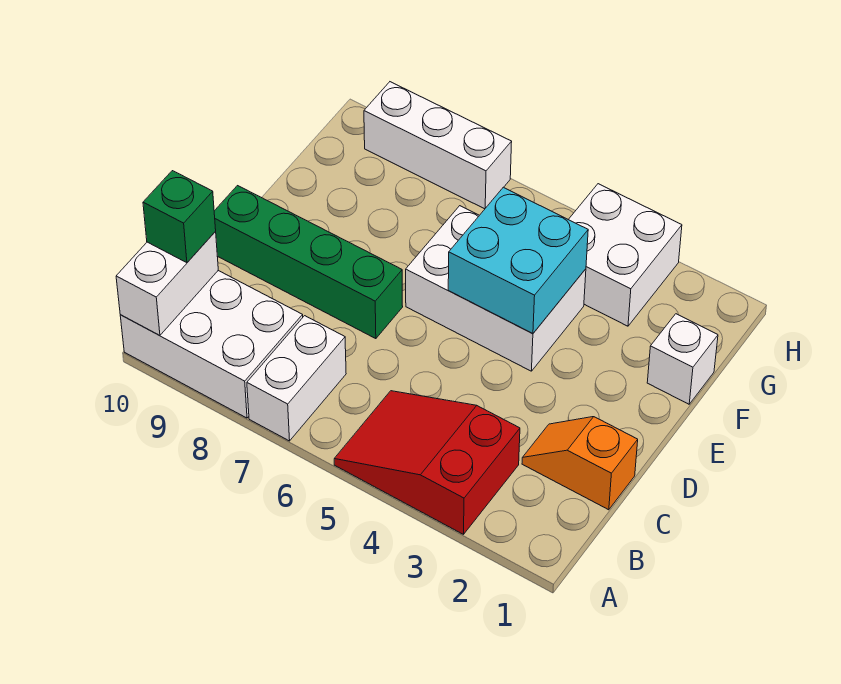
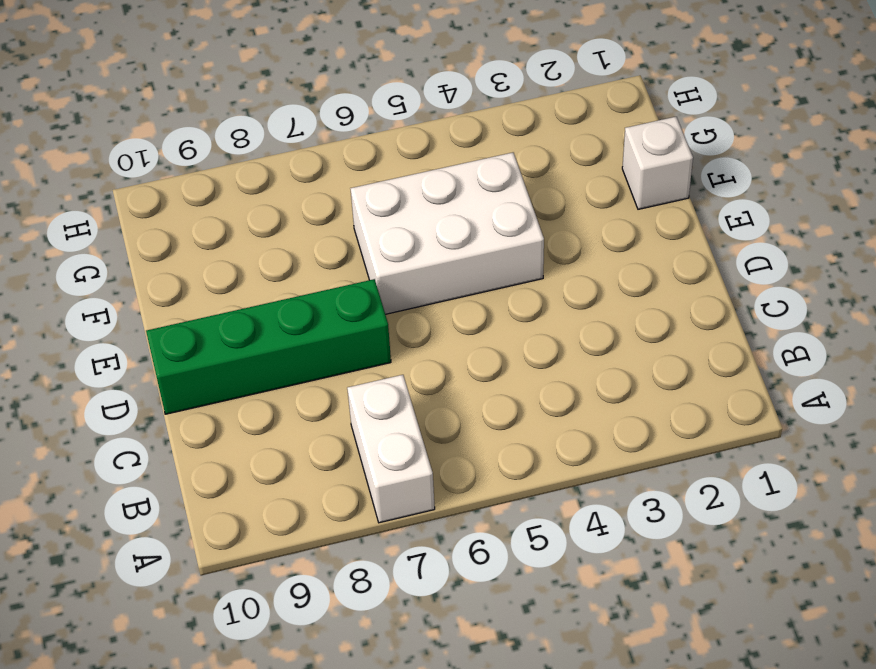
none -> red 2x3 slope [334,391,520,534]
none -> white 2x3 brick [120,271,303,418]
none -> orange 1x2 slope [522,417,638,510]

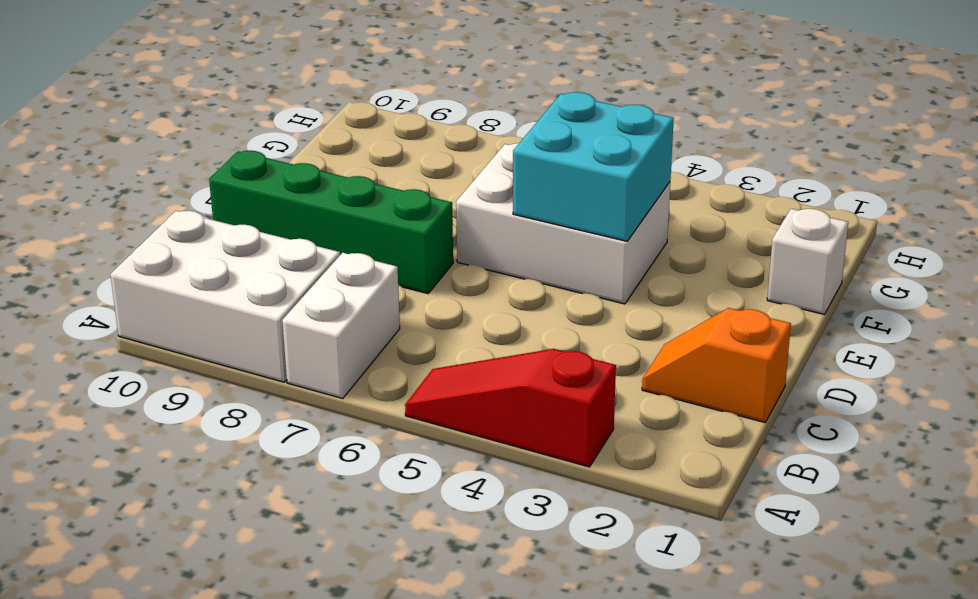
red 1x3 slope [405,349,616,467] -> red 2x3 slope [334,391,520,534]
none -> white 2x2 brick [568,184,682,326]
none -> white 1x3 brick [364,82,512,209]
none -> white 1x2 brick [116,232,218,336]

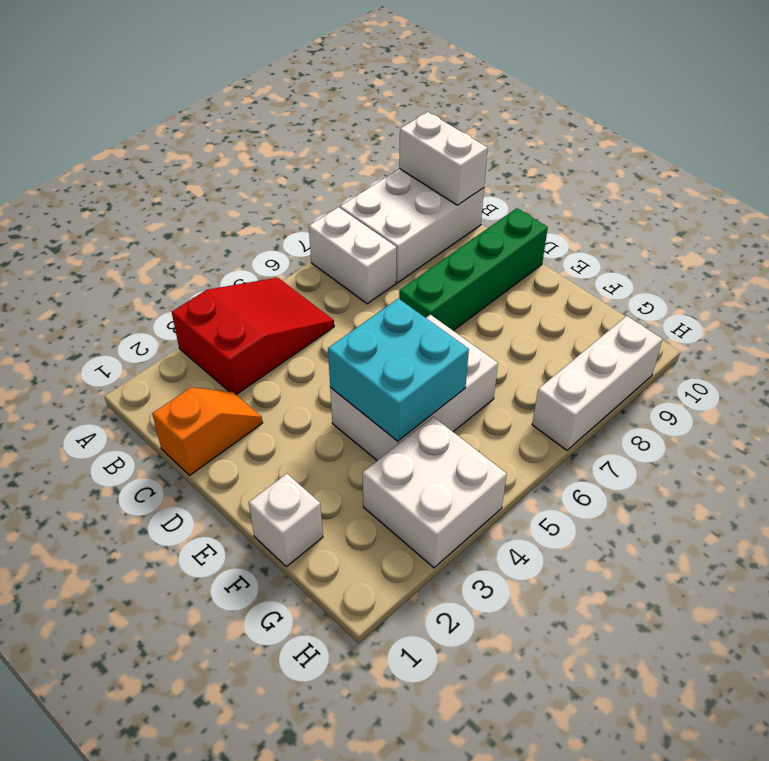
none -> green 1x1 brick [143,171,216,263]

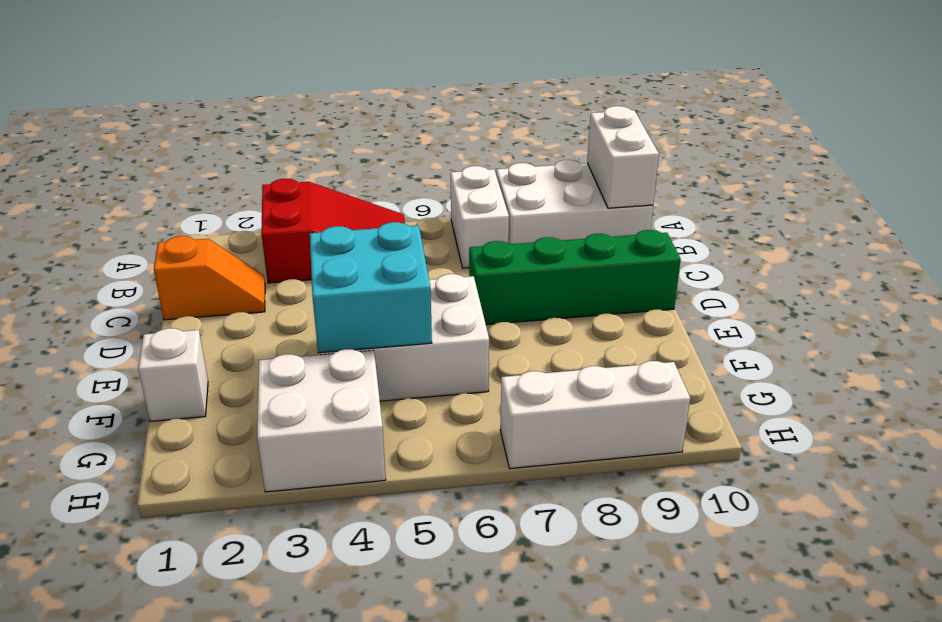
none -> green 1x1 brick [143,171,216,263]

